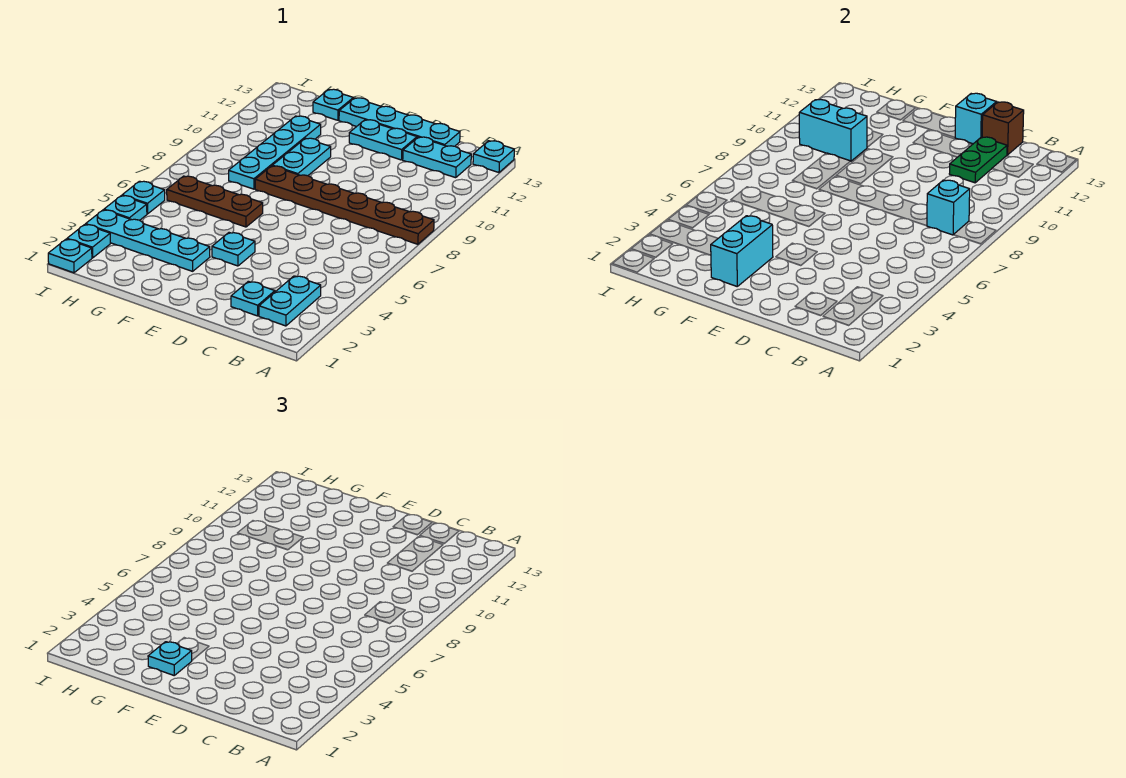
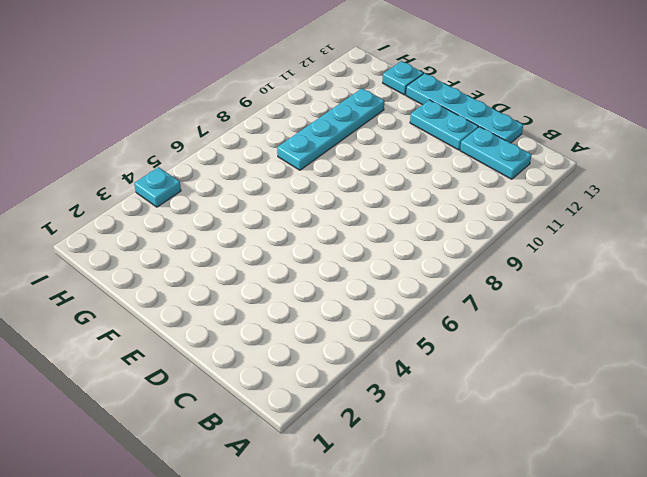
none -> brown 1x6 plate [255,166,434,244]
none -> cyan 1x1 plate [473,141,514,172]
none -> cyan 1x2 plate [259,276,321,326]

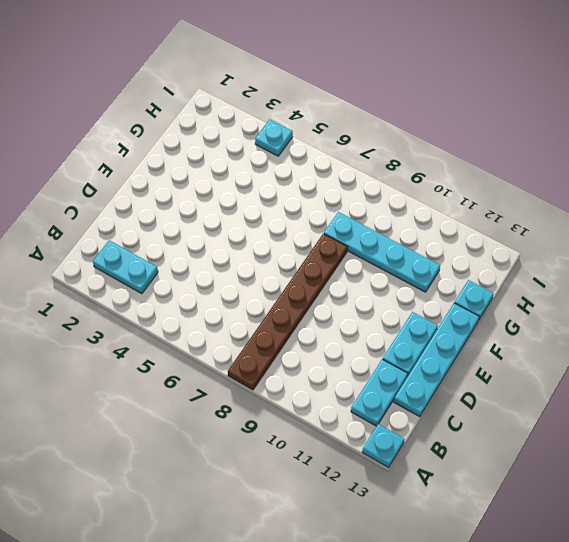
none -> cyan 1x1 plate [231,281,275,316]
none -> cyan 1x1 plate [212,233,255,266]
none -> cyan 1x4 plate [86,210,210,271]

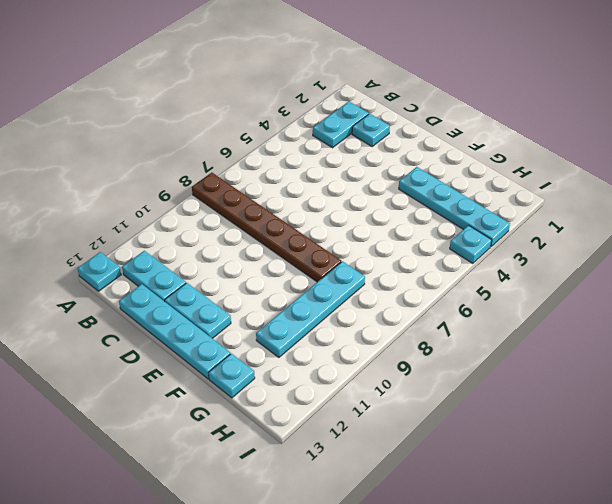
none -> cyan 1x1 plate [212,233,255,266]
none -> brown 1x3 plate [167,176,263,227]
none -> cyan 1x2 plate [272,138,331,176]

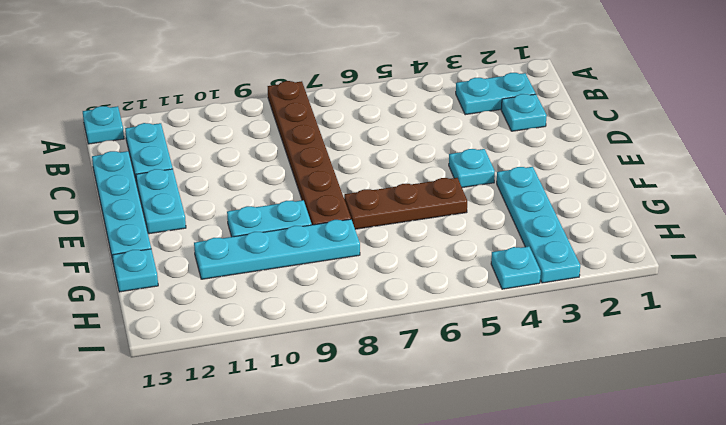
brown 1x3 plate [344,178,467,229] -> brown 1x3 plate turned to [167,176,263,227]
none -> cyan 1x1 plate [48,239,92,273]
none -> cyan 1x1 plate [67,224,110,258]
none -> cyan 1x1 plate [122,181,165,214]

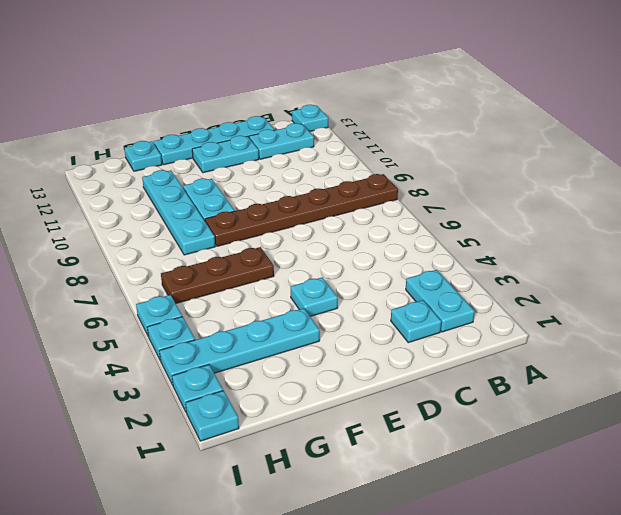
none -> cyan 1x1 brick [927,180,970,235]
none -> green 1x2 plate [949,137,1007,183]
none -> brown 1x1 brick [982,102,1024,155]

